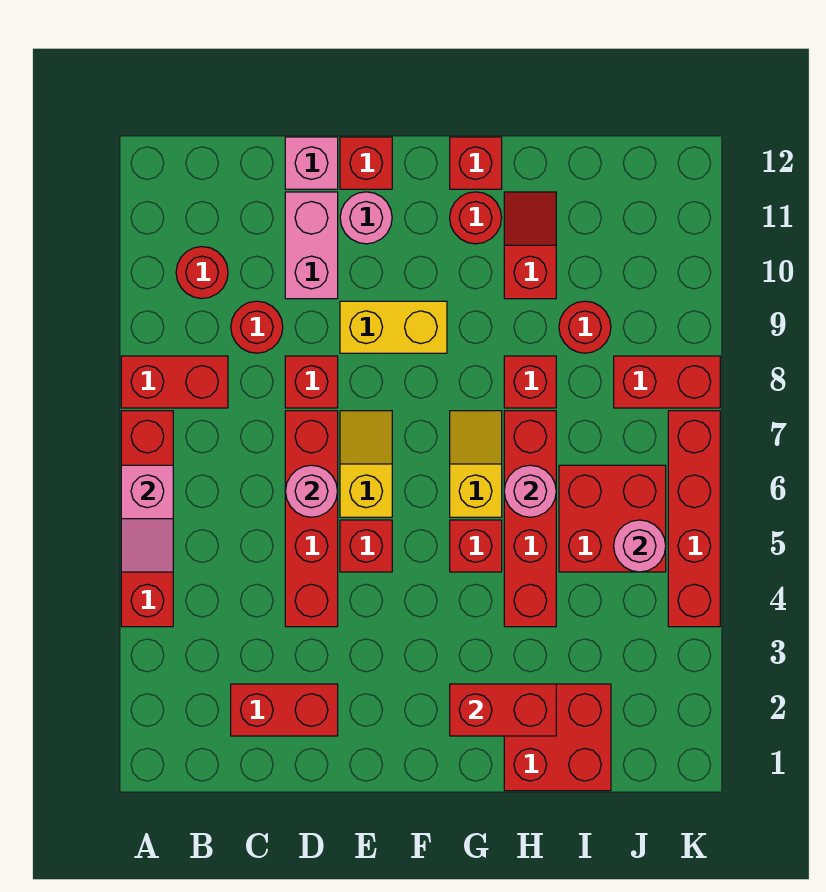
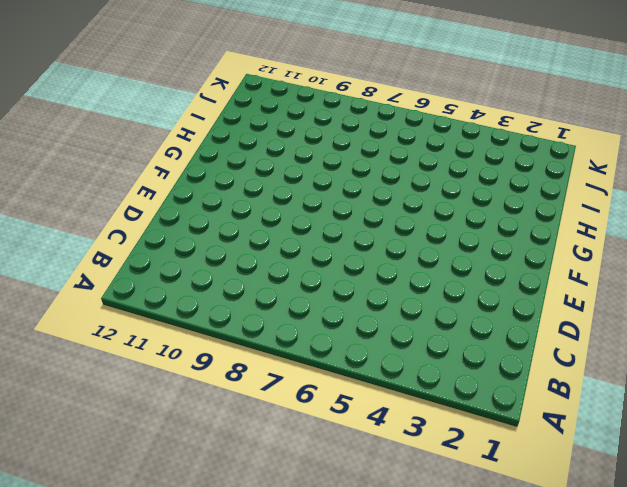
none -> red 1x4 brick [121,411,173,627]
none -> red 1x2 brick [121,356,228,408]
none -> red 1x1 round brick [176,247,228,299]
none -> red 1x2 brick [231,684,338,736]

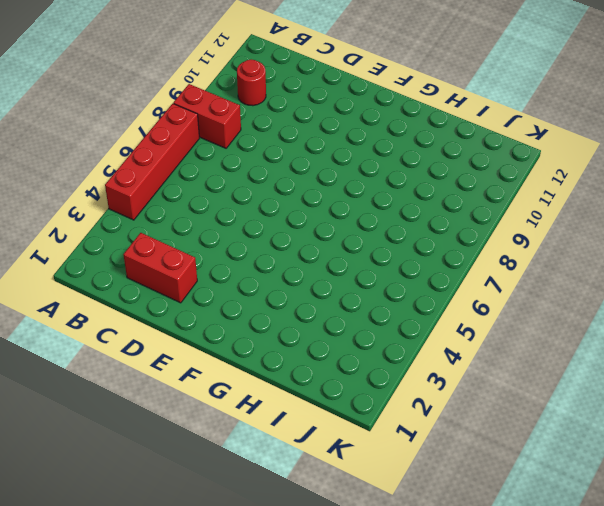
none -> red 1x1 round brick [231,301,283,353]
none -> red 1x4 brick [285,411,338,627]
none -> red 1x1 brick [285,356,338,408]
none -> pink 1x2 brick [285,192,338,299]

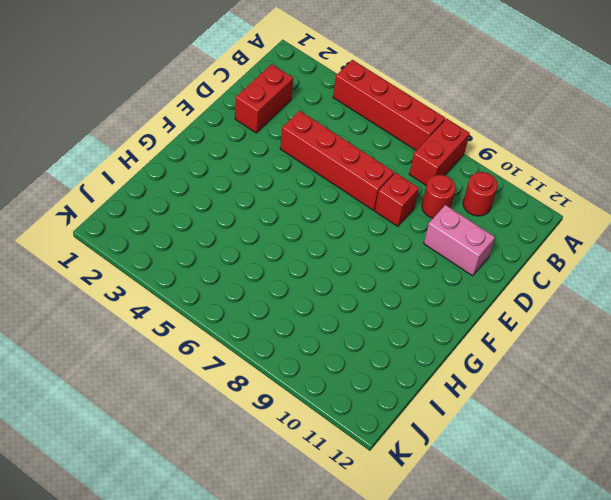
none -> pink 1x1 brick [285,137,338,189]
none -> red 1x1 brick [340,520,392,572]
none -> yellow 1x2 slope [340,411,392,517]
none -> yellow 1x2 brick [340,301,447,353]

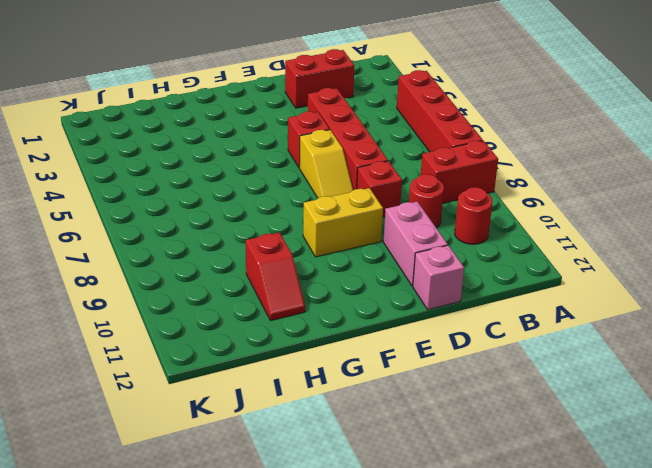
none -> pink 1x1 round brick [340,192,392,244]
none -> red 1x1 brick [340,137,392,189]
none -> red 1x1 brick [450,520,502,572]
none -> yellow 1x2 slope [450,411,502,517]

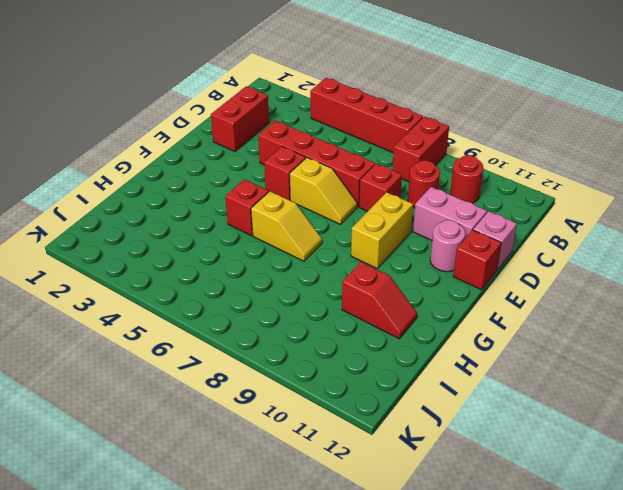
none -> red 1x1 round brick [450,192,502,244]
none -> red 1x1 brick [450,137,502,189]
none -> red 2x2 brick [504,684,611,791]
none -> red 1x4 brick [504,411,556,627]

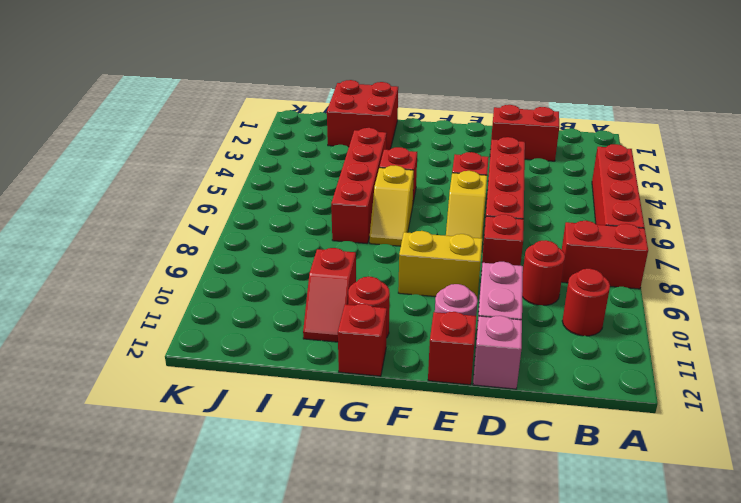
none -> red 1x1 brick [504,356,556,408]
none -> red 2x2 brick [559,465,666,572]
none -> red 1x1 round brick [559,301,611,353]
none -> red 1x2 brick [614,356,720,408]

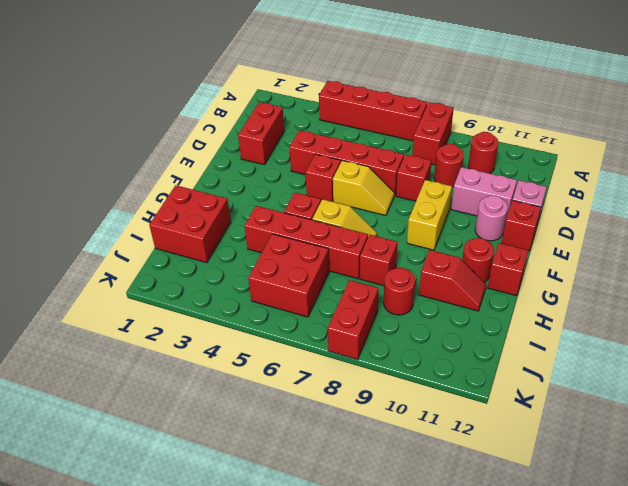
none -> red 1x4 brick [668,411,720,627]
none -> pink 1x2 slope [121,465,173,572]
none -> pink 1x1 round brick [285,465,338,517]
none -> red 1x2 brick [450,684,556,736]

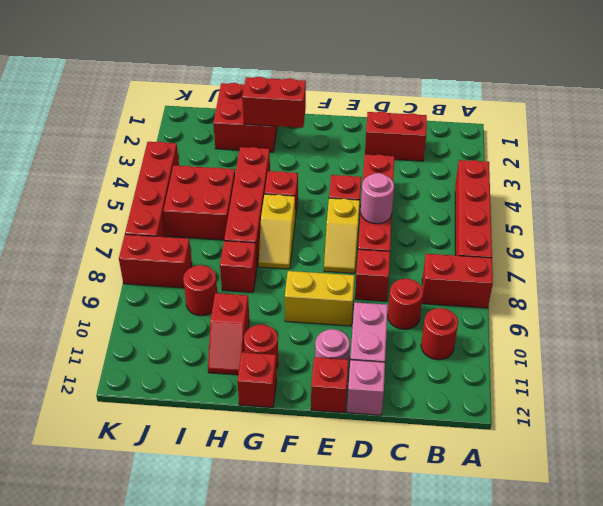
none -> pink 1x2 slope [121,465,173,572]
none -> pink 1x1 round brick [504,465,556,517]
none -> pink 1x1 round brick [614,520,666,572]

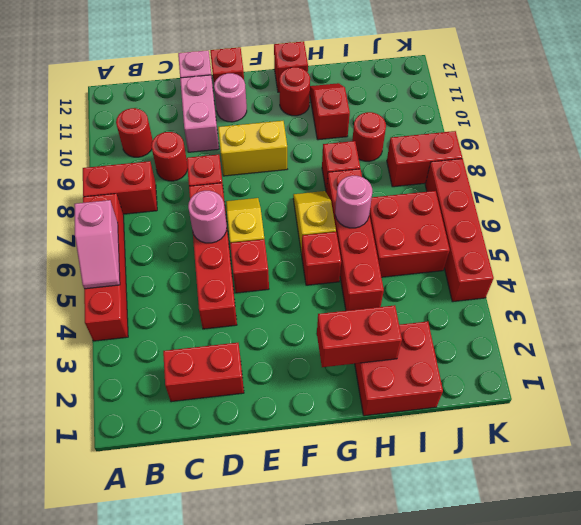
none -> pink 1x1 round brick [614,520,666,572]

